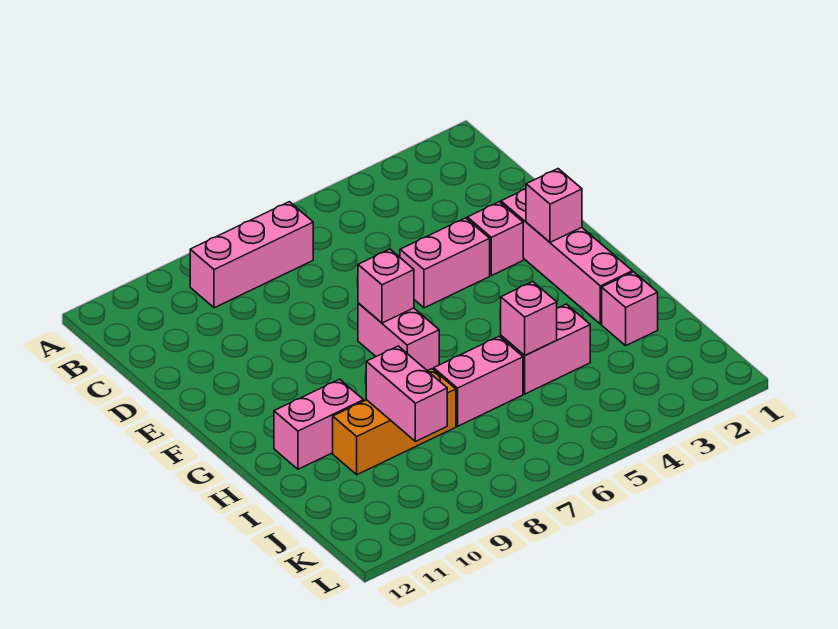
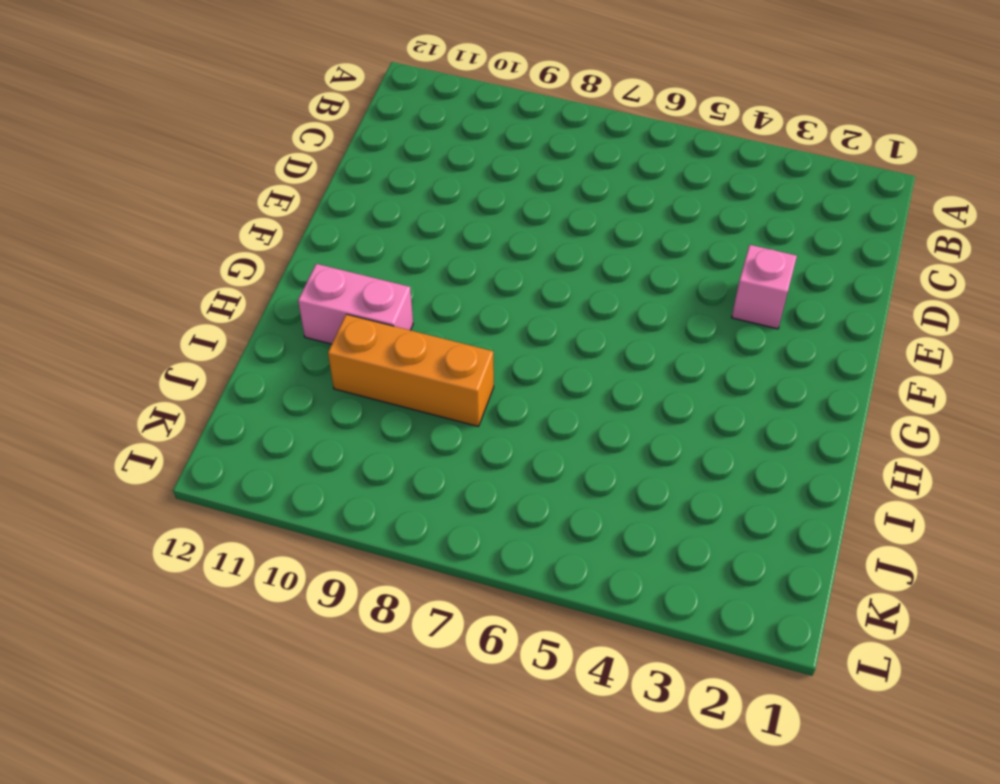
none -> pink 1x3 brick [190,202,313,308]
none -> pink 1x4 brick [501,189,632,324]
none -> pink 1x2 brick [400,218,490,308]

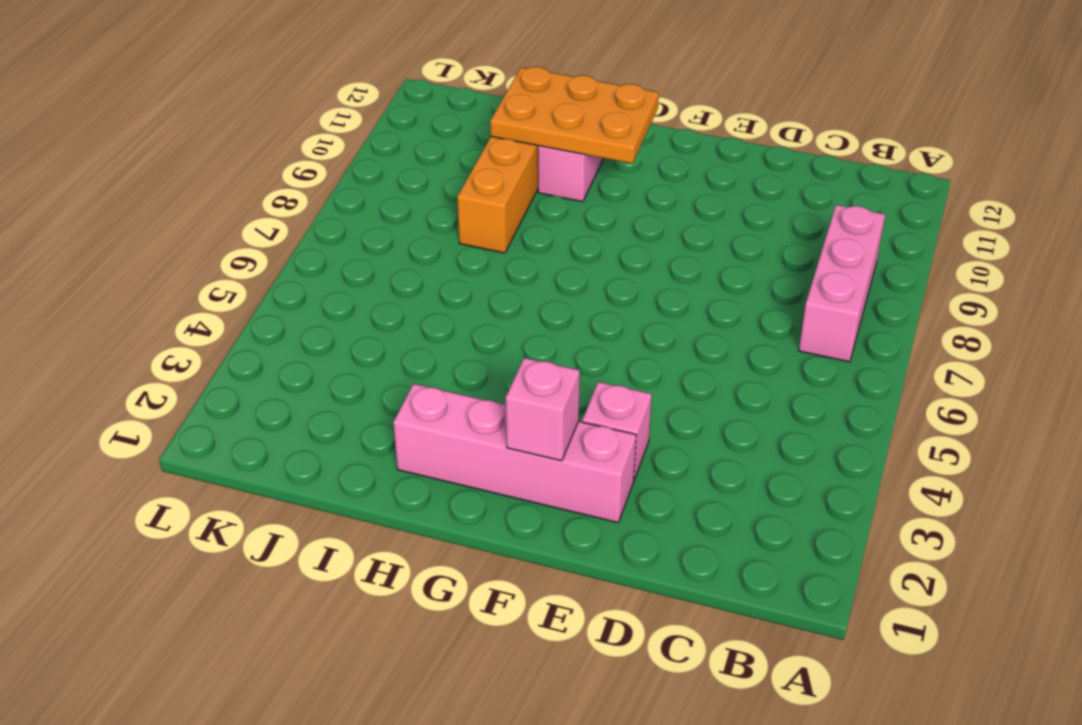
orange 2x3 plate [490,67,659,164] -> none
none -> pink 1x2 brick [400,218,490,308]
none -> pink 1x2 brick [358,303,439,371]
none -> pink 1x1 brick [602,272,658,346]

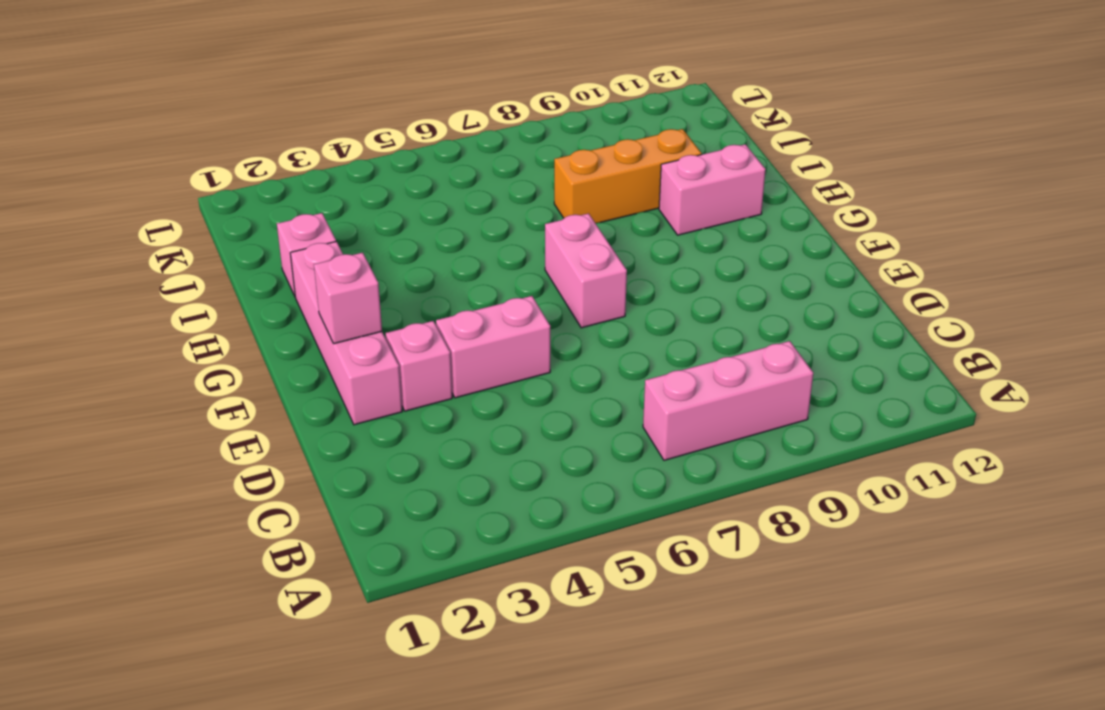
none -> pink 1x2 brick [501,304,590,394]
none -> pink 1x2 brick [434,337,523,426]
none -> pink 1x1 brick [358,249,414,323]

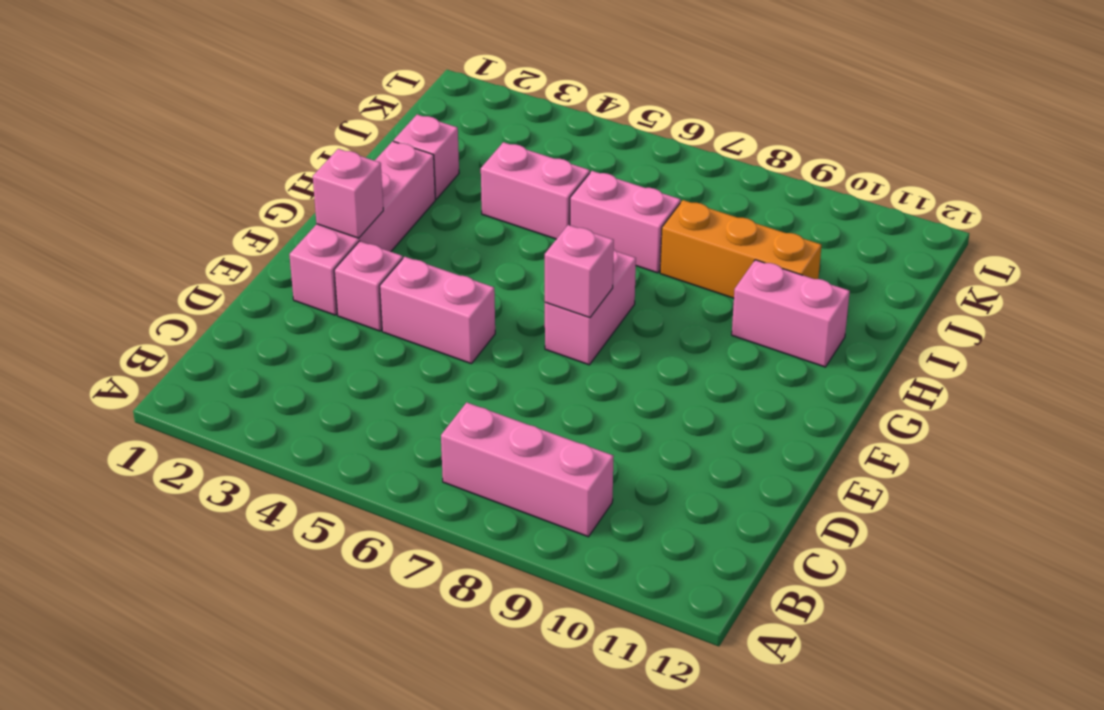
none -> pink 1x1 brick [501,281,557,355]
none -> pink 1x2 brick [366,346,447,441]

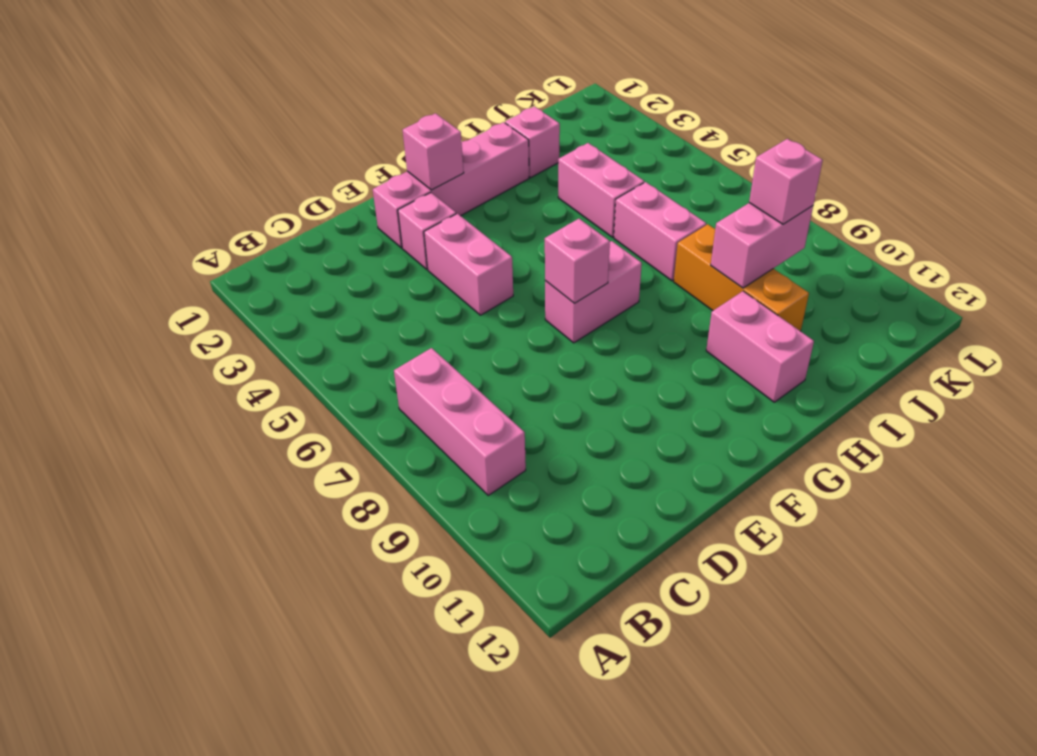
pink 1x1 brick [749,139,823,224] -> pink 1x1 brick moved to [501,281,557,355]

